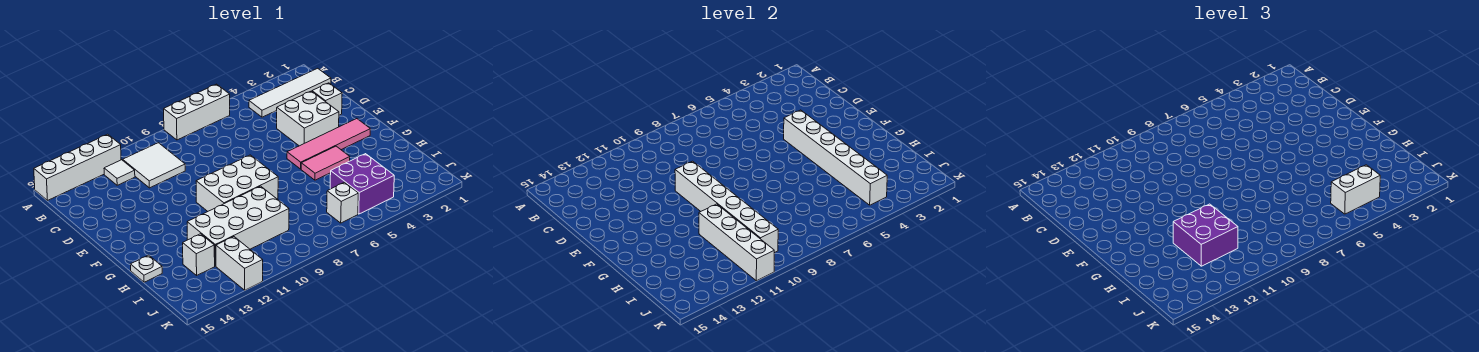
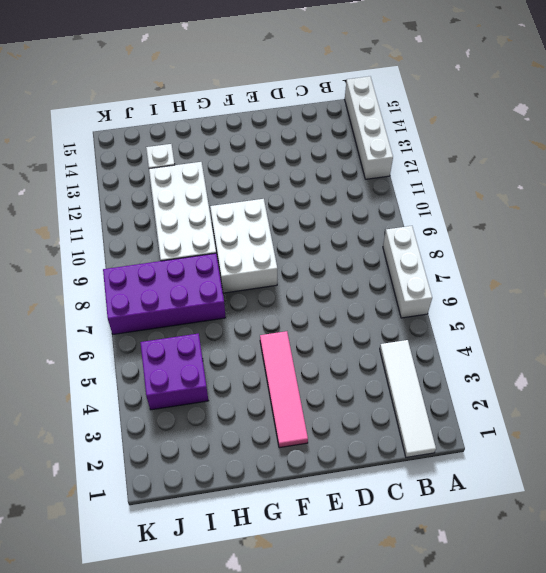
purple 2x4 brick [103,253,226,334] -> none
none -> white 2x2 tile [123,143,185,188]
none -> white 1x1 tile [104,160,135,185]
none -> white 1x1 brick [312,83,342,115]

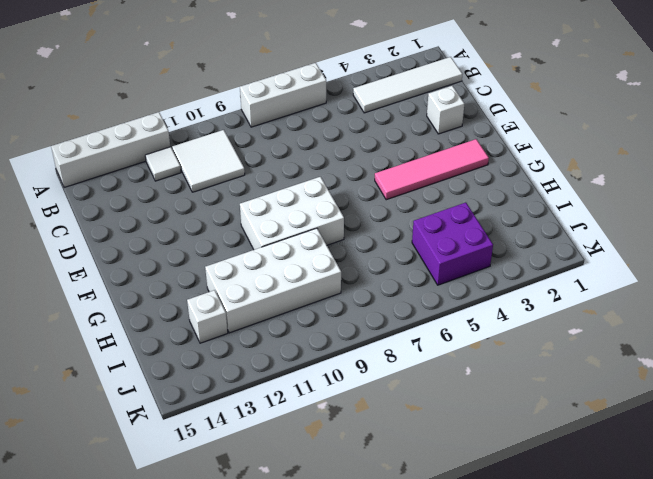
none -> white 2x2 brick [277,91,339,146]
none -> pink 1x2 tile [301,146,350,180]
none -> white 1x1 plate [131,255,162,282]

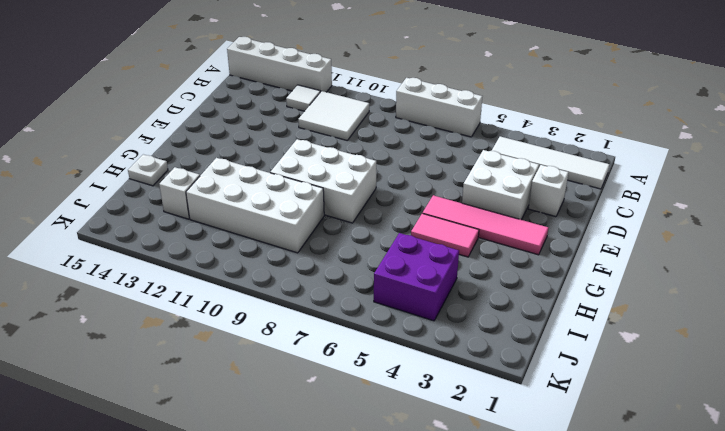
none -> white 1x1 brick [327,182,358,223]
none -> white 1x2 brick [216,237,263,290]
none -> white 1x6 brick [784,110,887,205]

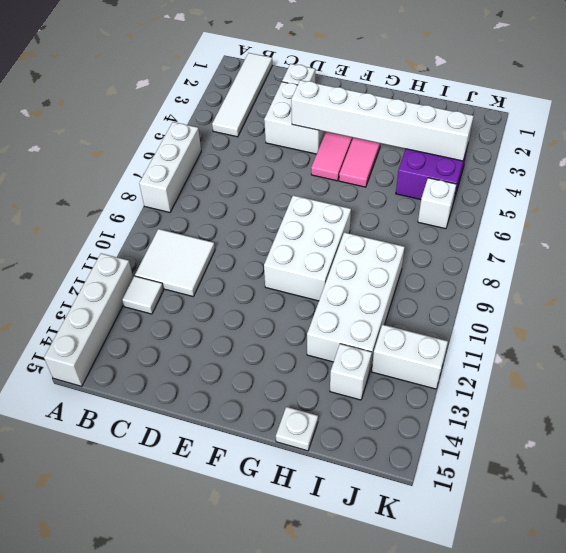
none -> white 1x6 brick [675,161,778,253]
none -> white 1x4 brick [699,204,774,281]
none -> purple 2x2 brick [1173,204,1238,266]

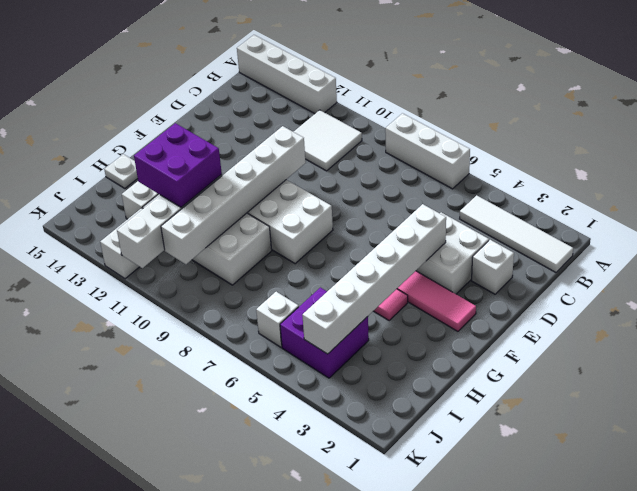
none -> white 1x1 tile [104,160,135,185]
none -> white 1x2 brick [1331,165,1380,214]

